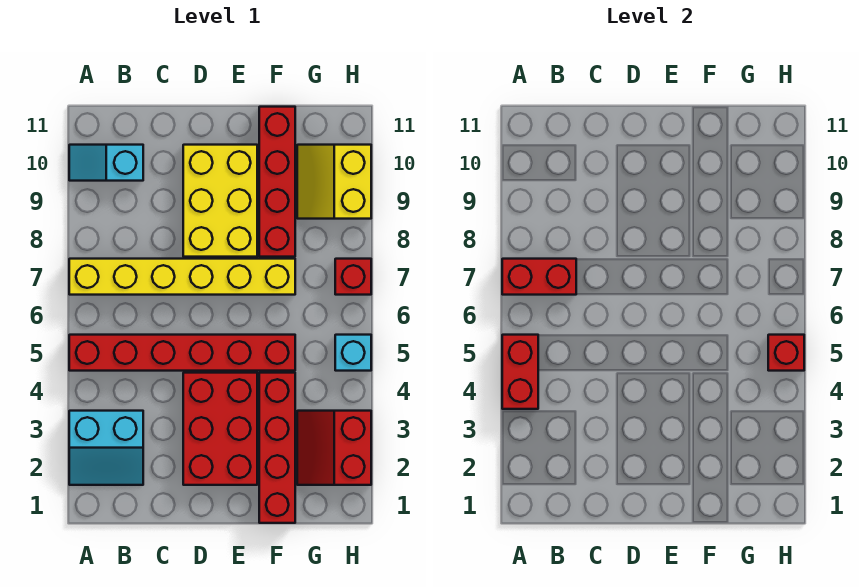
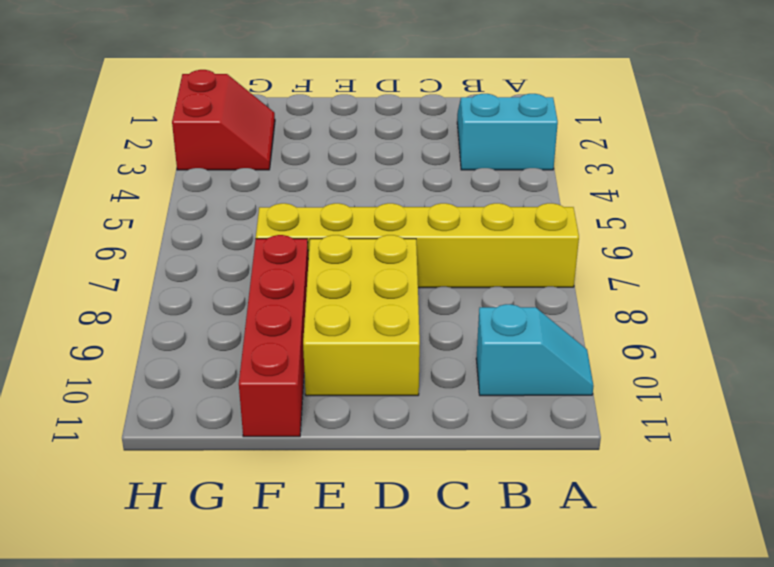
none -> red 1x6 brick [69,335,295,371]
none -> red 2x3 brick [183,373,257,485]
none -> red 1x4 brick [259,373,295,523]

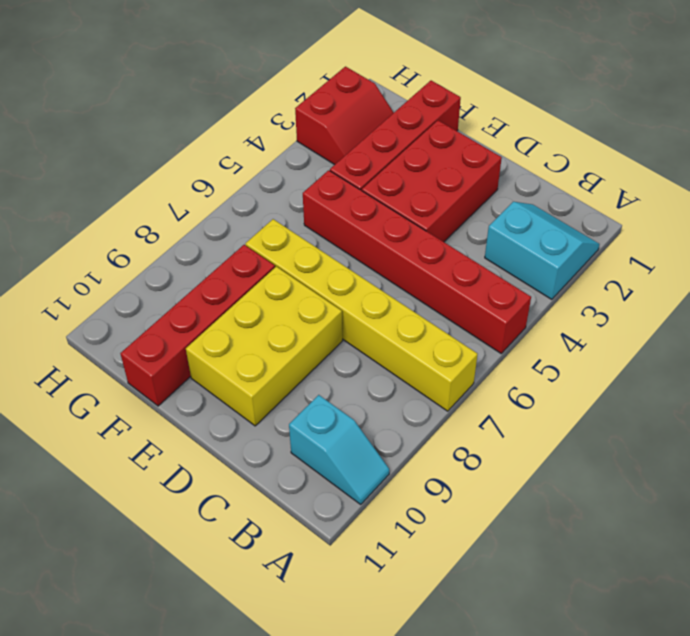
none -> yellow 2x2 slope [297,145,371,219]
none -> cyan 1x1 brick [335,335,371,371]
none -> red 1x1 brick [335,259,371,295]

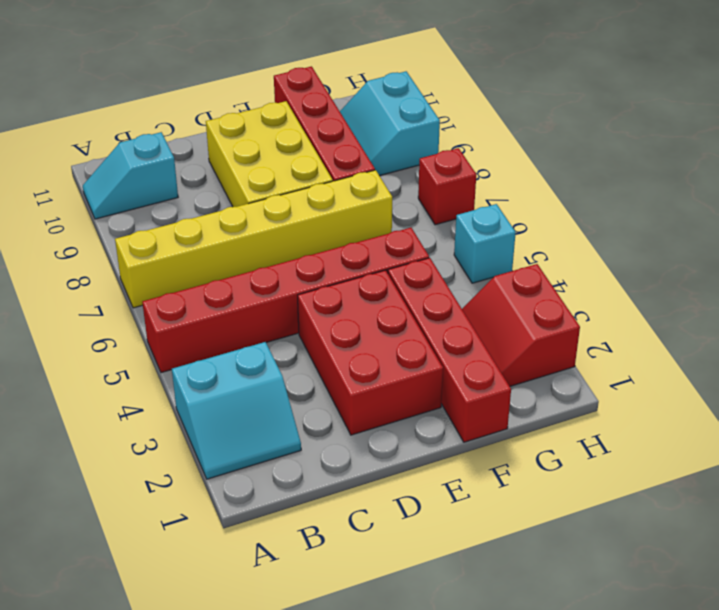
cyan 2x2 slope [340,71,440,176] -> yellow 2x2 slope [297,145,371,219]
none -> red 1x2 brick [502,335,538,409]
none -> red 1x2 brick [502,259,576,295]
none -> red 1x1 brick [768,335,804,371]

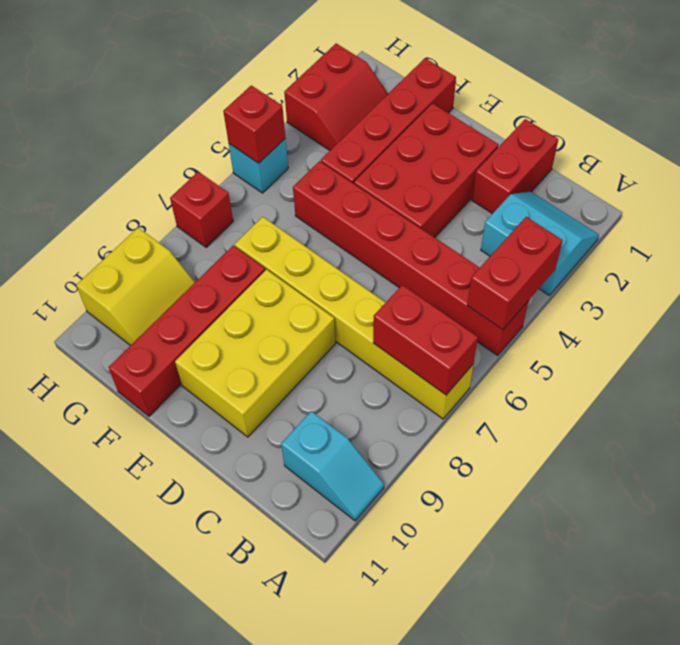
red 1x2 brick [472,119,558,214] -> none

